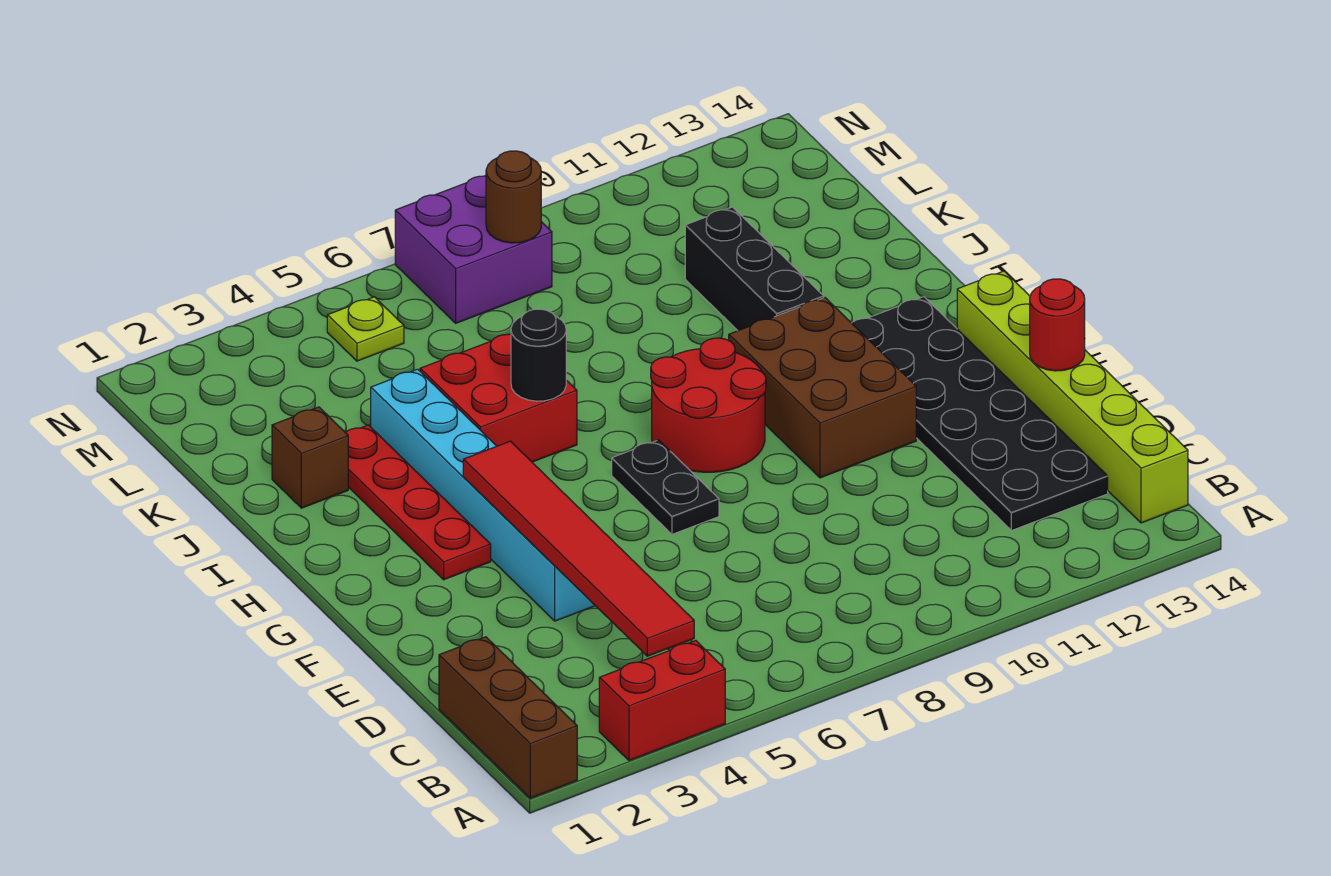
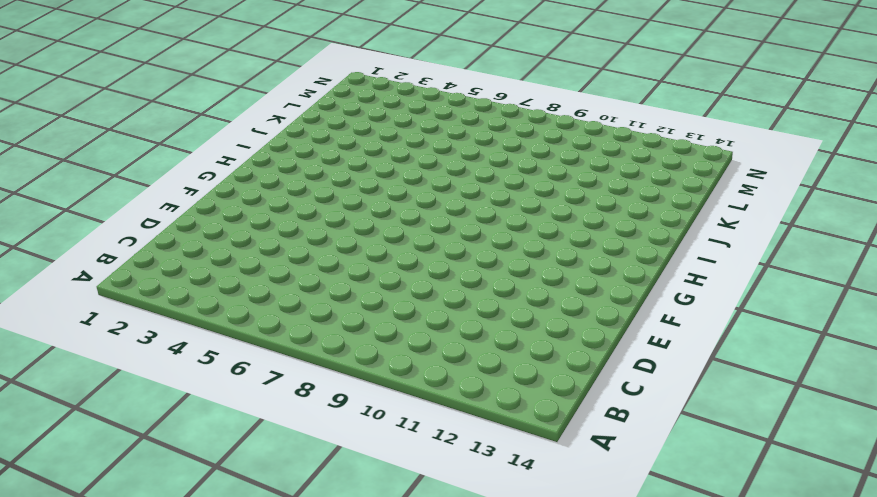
none -> brown 1x3 brick [439,637,577,798]
none -> red 1x2 brick [599,641,725,761]
none -> lime 1x6 brick [957,271,1188,523]

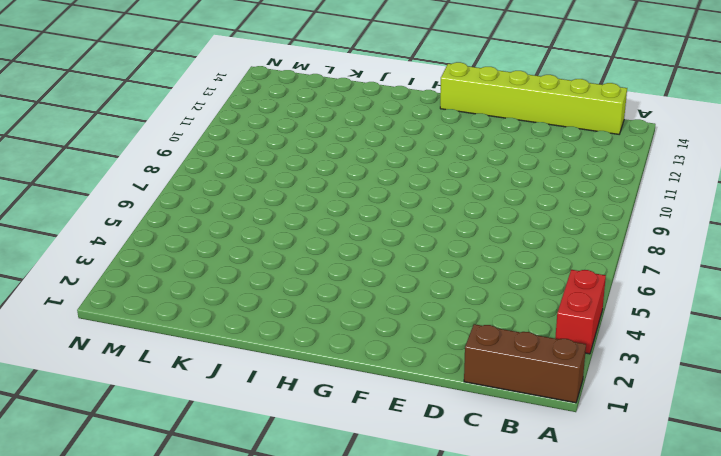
none -> black 2x6 plate [852,297,1108,531]
none -> cyan 1x6 brick [371,369,595,621]
none -> black 1x2 plate [612,440,719,534]

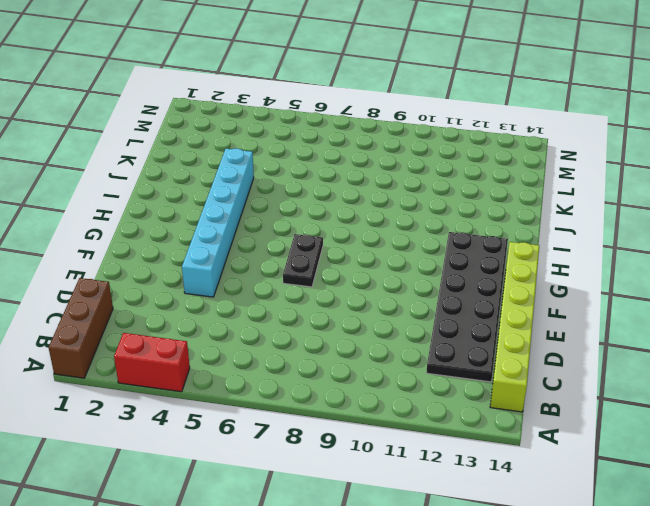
none -> brown 2x3 brick [729,298,916,478]
none -> red 1x4 plate [345,425,491,580]
none -> red 2x2 round brick [651,338,766,472]

